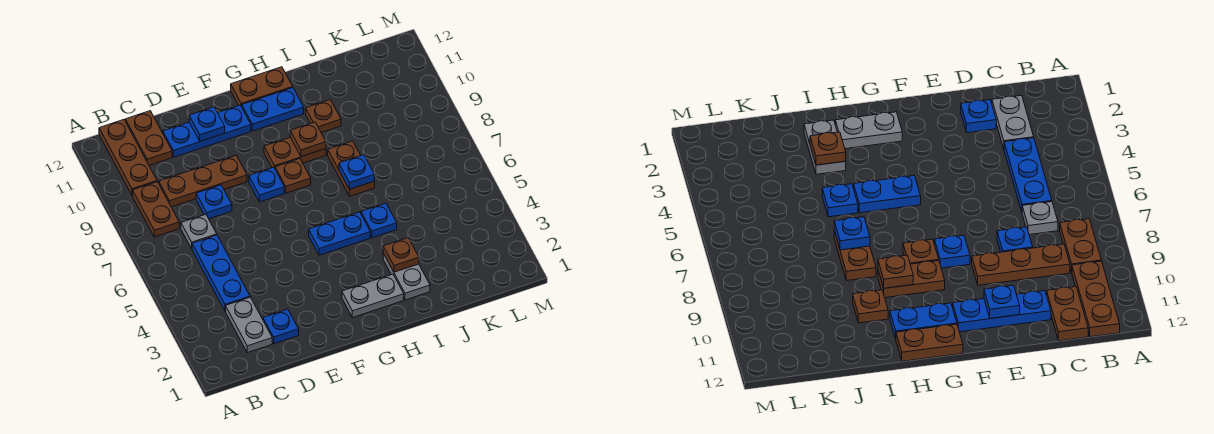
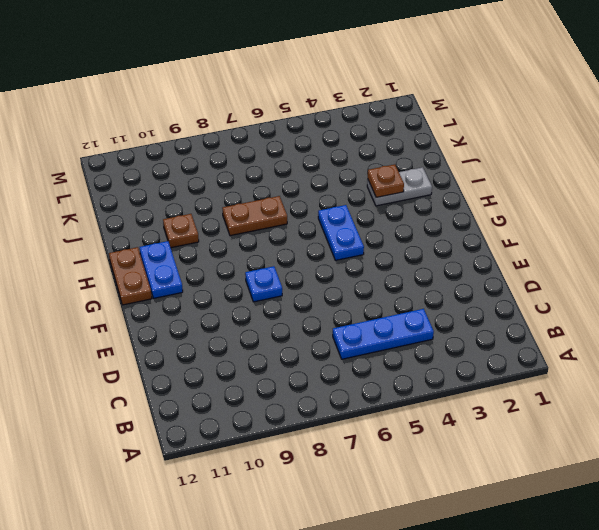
none -> brown 1x2 plate [133,182,179,237]
none -> brown 1x3 plate [99,120,157,195]
none -> grey 1x2 plate [226,297,272,353]

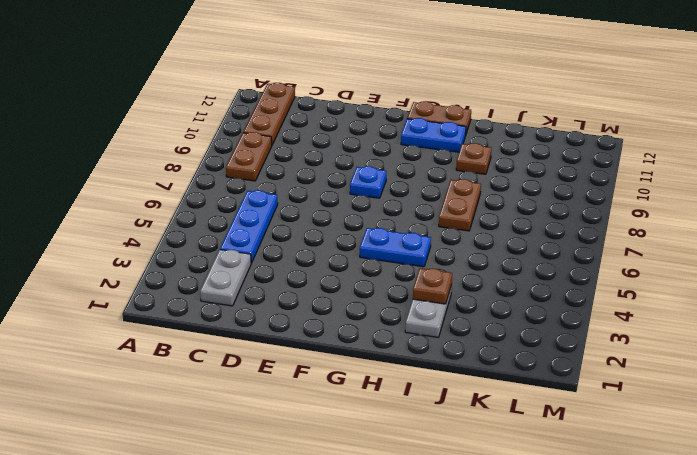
none -> grey 1x1 plate [181,214,217,249]
none -> brown 1x3 plate [159,156,247,207]
none -> brown 1x2 plate [125,111,172,165]

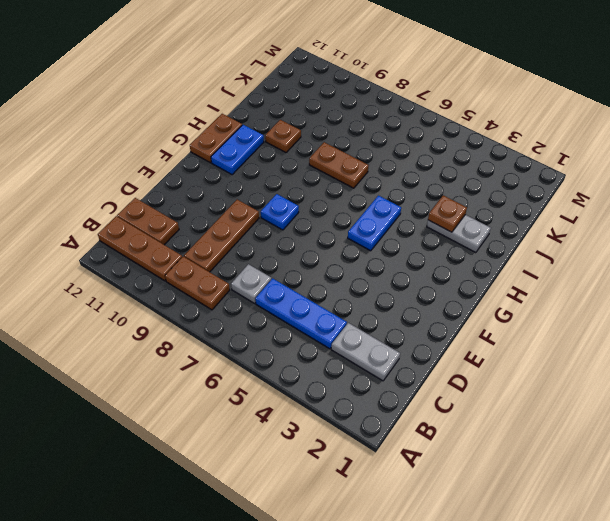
none -> blue 1x1 plate [263,309,299,344]
none -> blue 1x1 plate [196,185,232,219]
none -> blue 1x3 plate [163,105,251,157]

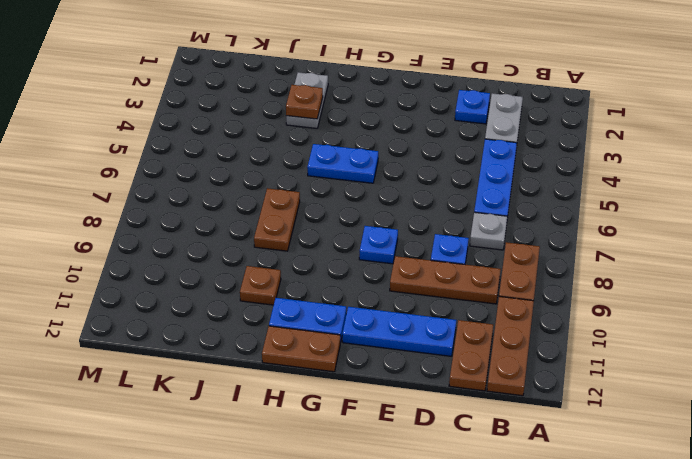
none -> grey 1x2 plate [342,274,404,318]
none -> brown 1x1 plate [275,159,311,193]
none -> brown 1x2 plate [264,137,326,168]

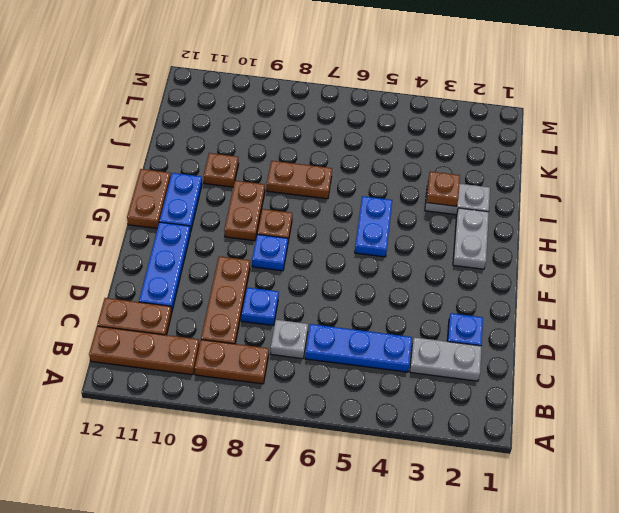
none -> blue 1x1 plate [361,203,397,238]
none -> blue 1x1 plate [189,107,225,141]
none -> brown 1x1 plate [290,122,326,157]

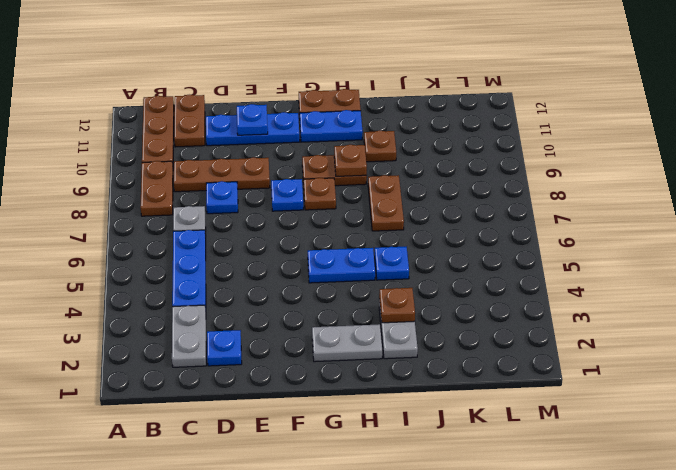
none -> blue 1x1 plate [339,155,375,189]

